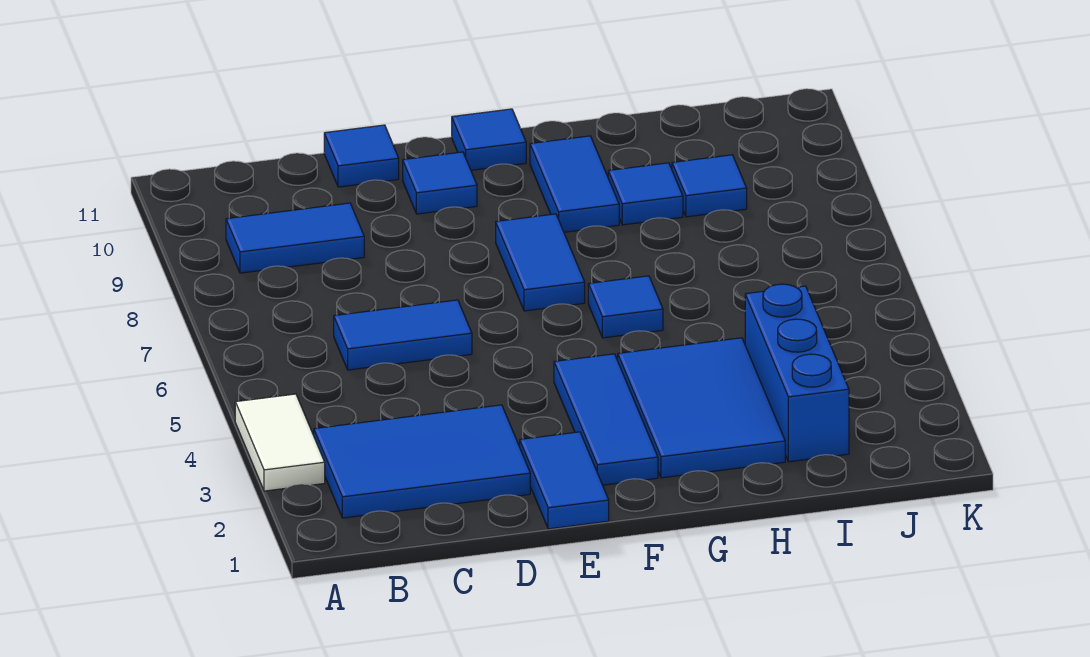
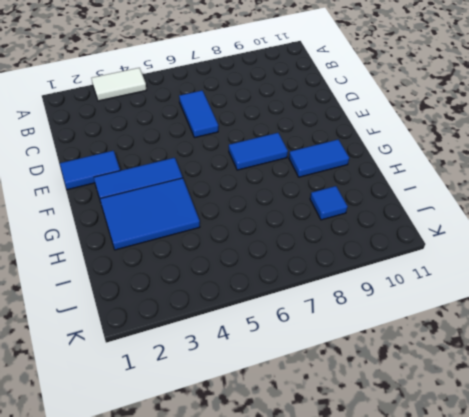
none -> blue 2x3 tile [314,405,530,518]
none -> blue 1x2 tile [226,203,364,273]
none -> blue 1x1 tile [324,125,399,187]

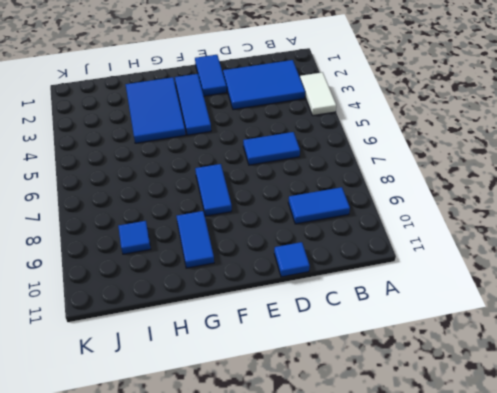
none -> blue 1x1 tile [403,152,477,214]
none -> blue 1x1 tile [452,109,526,170]
none -> blue 1x1 tile [588,276,663,338]

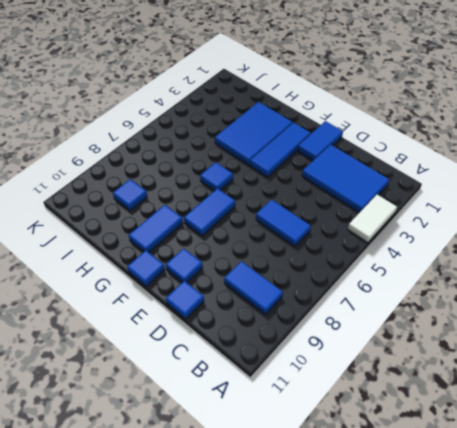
none -> blue 1x1 tile [608,163,683,225]
none -> blue 1x3 brick [745,284,849,462]

